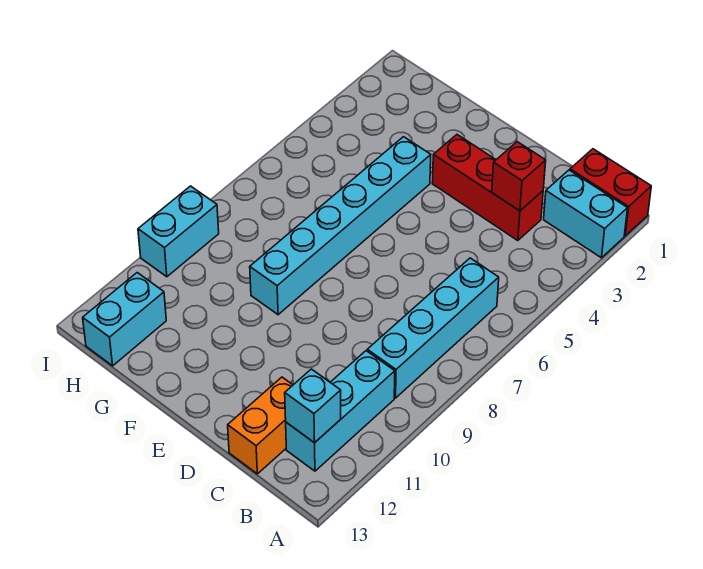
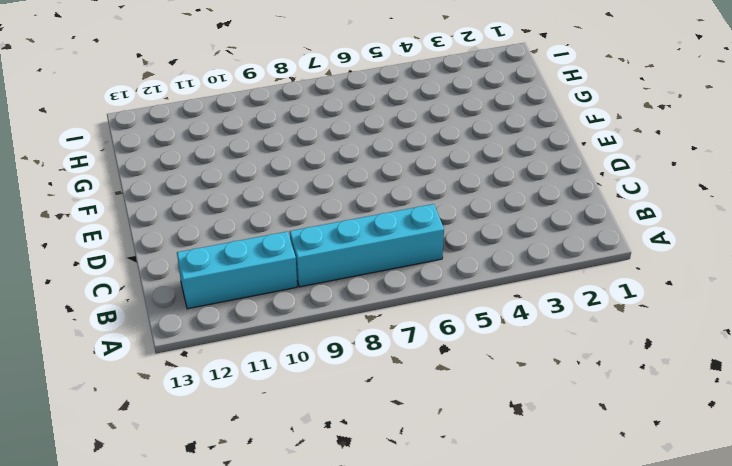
none -> red 1x2 brick [570,149,651,236]
none -> cyan 1x2 brick [544,170,628,258]

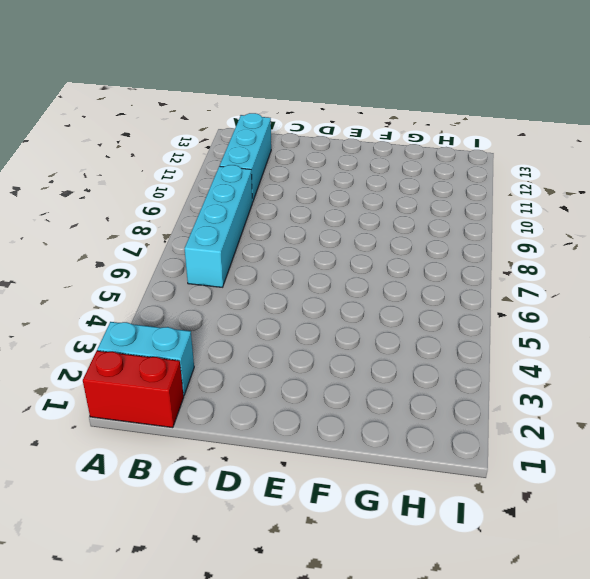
none -> red 1x3 brick [432,135,543,241]
none -> orange 1x2 brick [228,377,293,474]

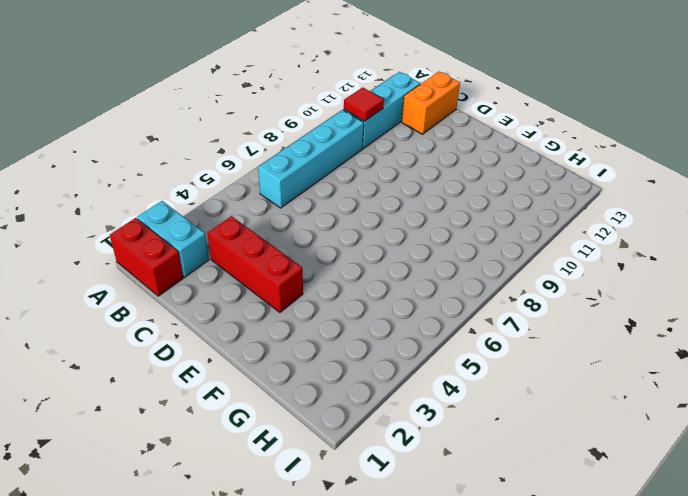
red 1x1 tile [344,87,384,121] -> none
none -> cyan 1x6 brick [250,137,431,315]
none -> cyan 1x2 brick [83,273,166,366]

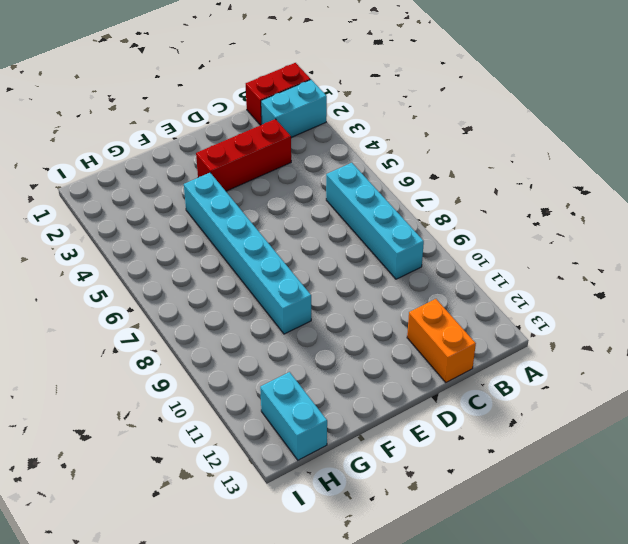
none -> cyan 1x3 brick [286,351,395,471]
none -> cyan 1x2 brick [138,186,219,277]

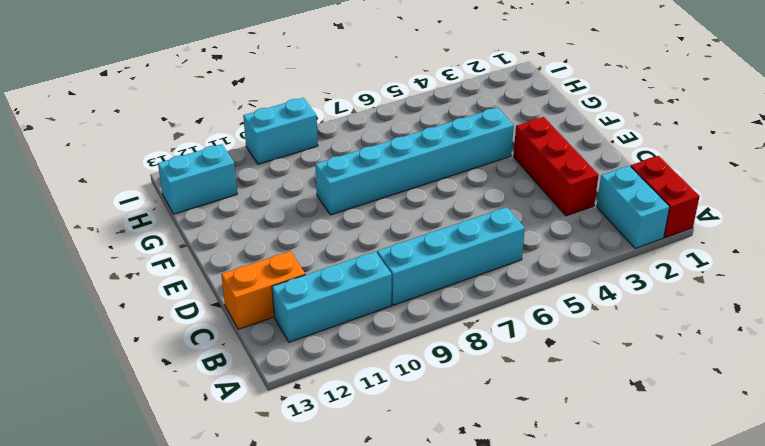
none -> cyan 1x1 brick [285,369,341,443]
none -> red 1x1 brick [492,142,546,211]

